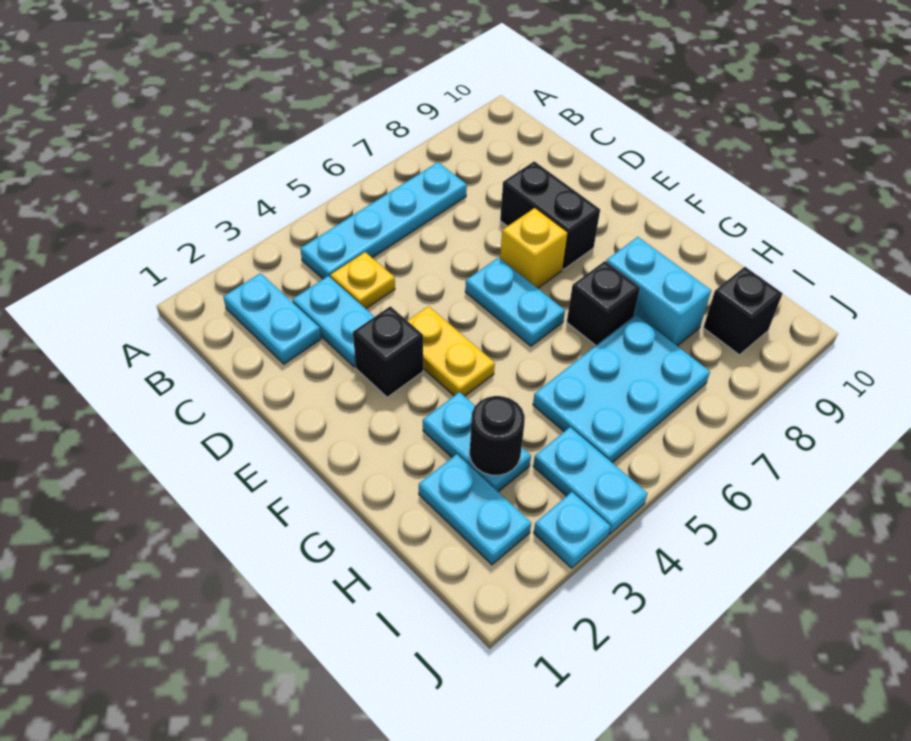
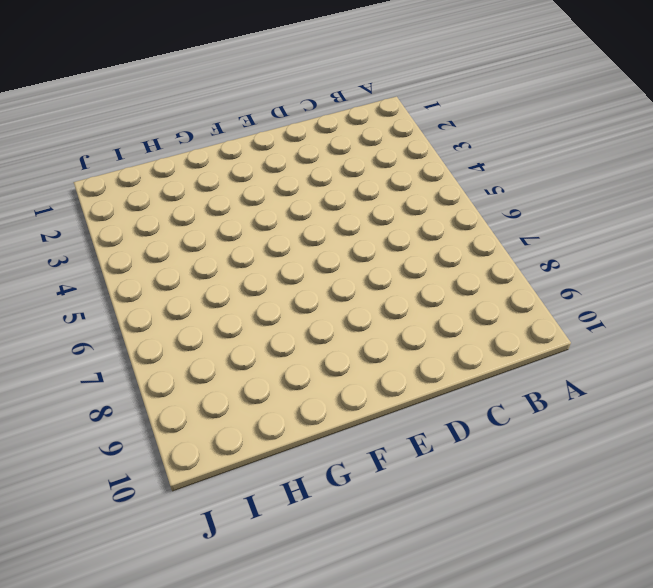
none -> cyan 1x2 plate [223,273,321,364]
none -> cyan 1x4 plate [300,162,467,279]
none -> cyan 1x2 plate [292,276,374,367]

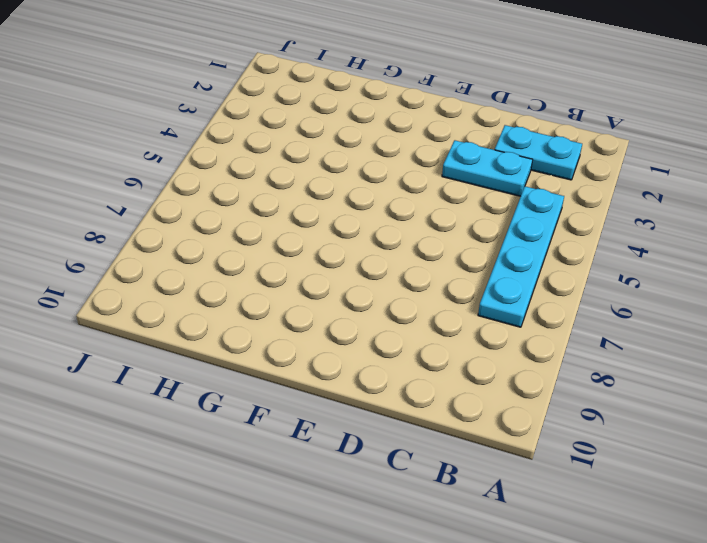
none -> yellow 1x1 plate [330,252,395,309]
none -> black 1x2 brick [500,161,600,270]
none -> black 1x1 brick [353,306,423,397]

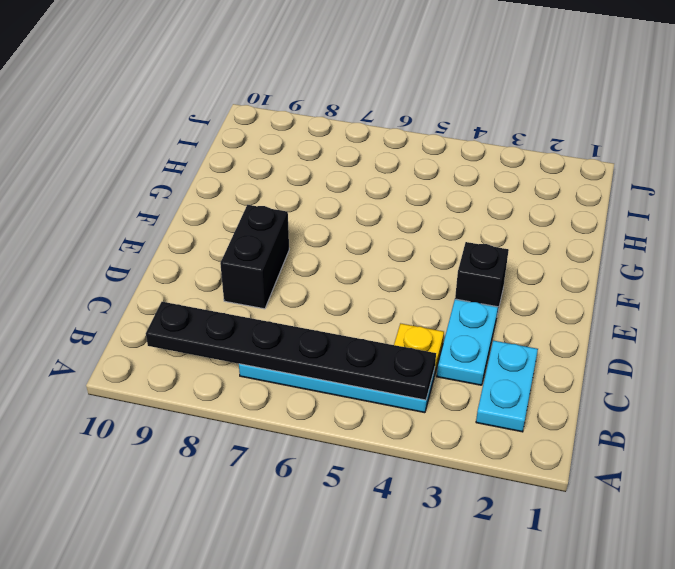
black 1x6 plate [146,302,436,400] -> none
none -> yellow 1x2 plate [408,306,495,396]
none -> cyan 1x2 plate [465,258,565,346]
none -> yellow 1x1 brick [500,208,567,288]

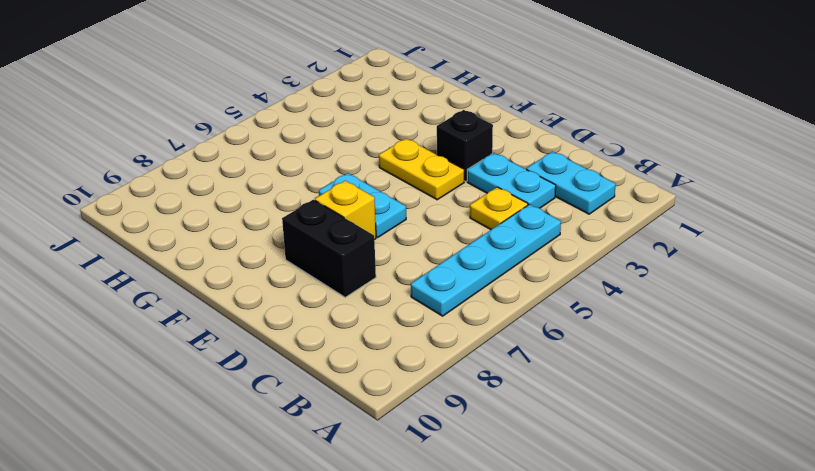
none -> cyan 1x2 plate [423,392,531,492]
none -> black 1x1 brick [567,261,640,345]
none -> cyan 1x2 brick [606,237,711,346]

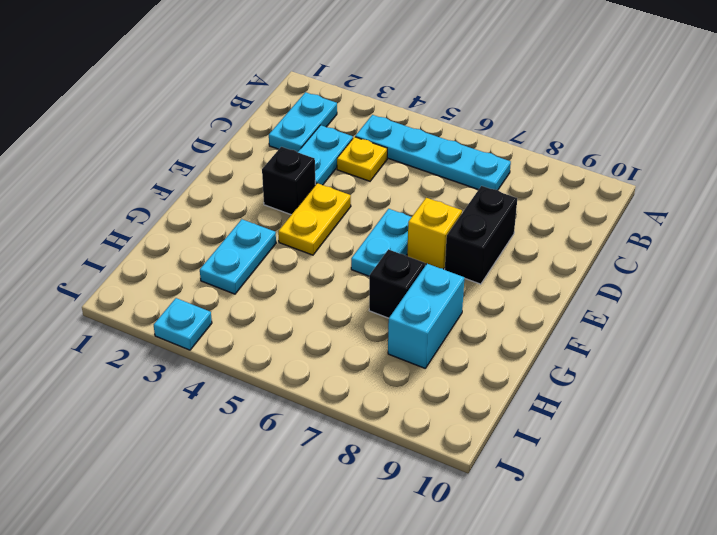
none -> cyan 1x2 plate [419,454,531,565]
none -> cyan 2x3 plate [533,315,710,463]
none -> cyan 1x2 plate [533,427,648,534]

